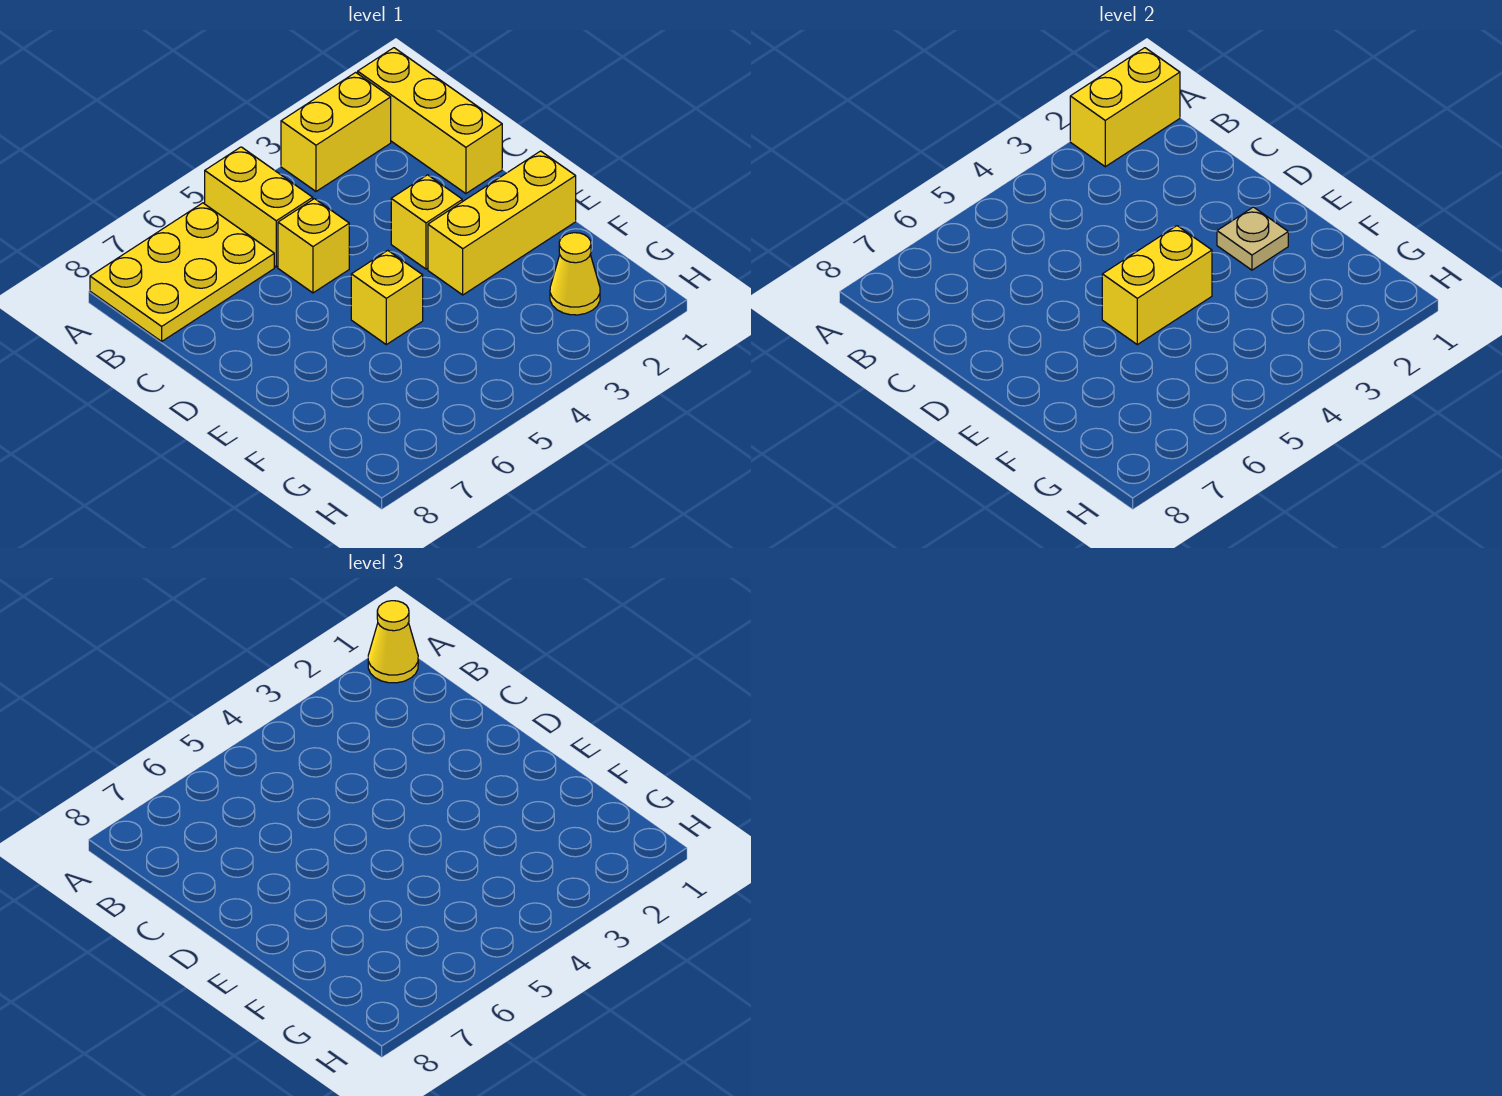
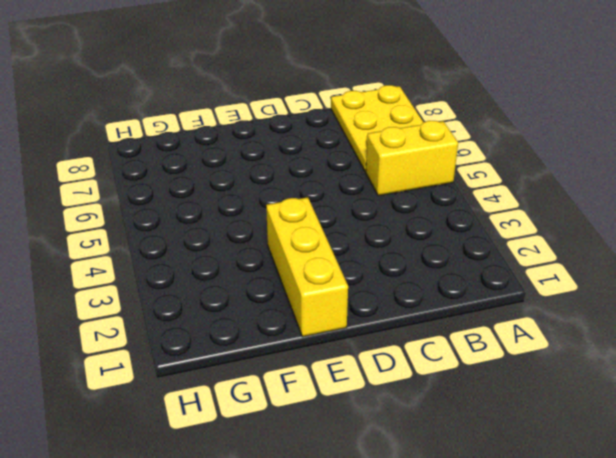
none -> yellow 1x3 brick [358,48,502,194]
none -> yellow 1x2 brick [281,72,391,191]
none -> yellow 1x1 brick [278,199,349,293]

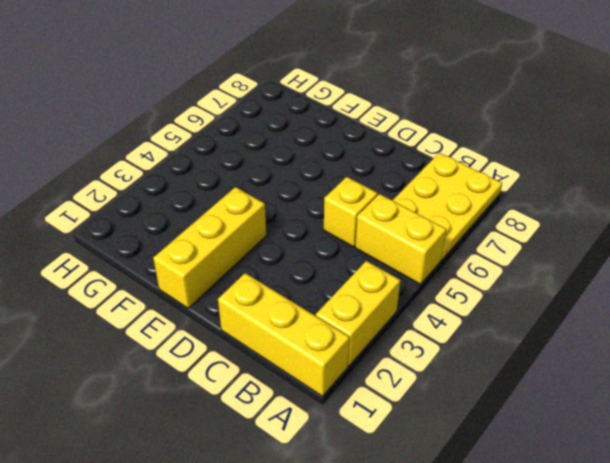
none -> yellow 1x1 brick [391,175,462,269]
none -> yellow 1x1 brick [351,250,423,345]
none -> yellow 1x1 cone [550,233,600,315]

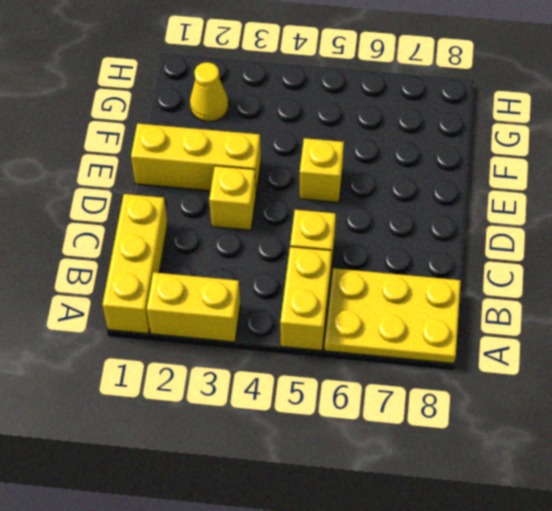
none -> yellow 1x2 brick [1070,48,1180,167]
none -> tan 1x1 plate [1217,207,1288,270]
none -> yellow 1x2 brick [1102,226,1212,345]

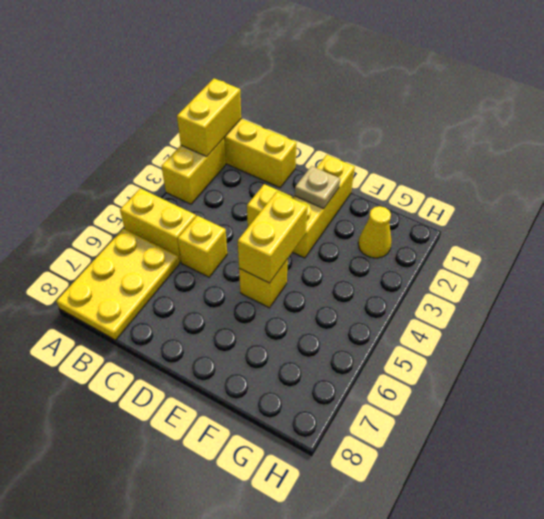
none -> yellow 1x1 cone [368,601,418,683]

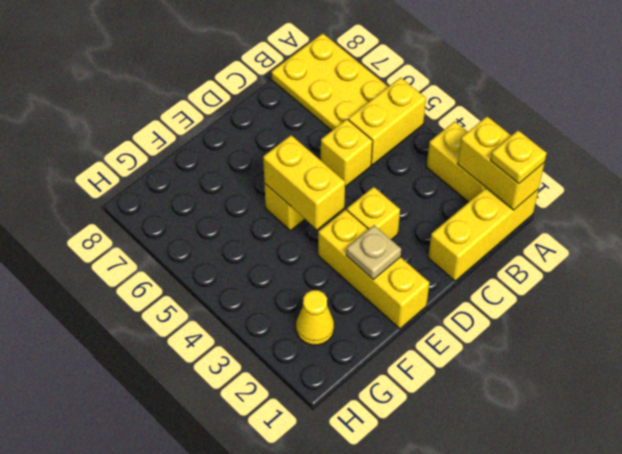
yellow 1x1 plate [491,130,547,184] -> yellow 1x1 cone [368,601,418,683]

